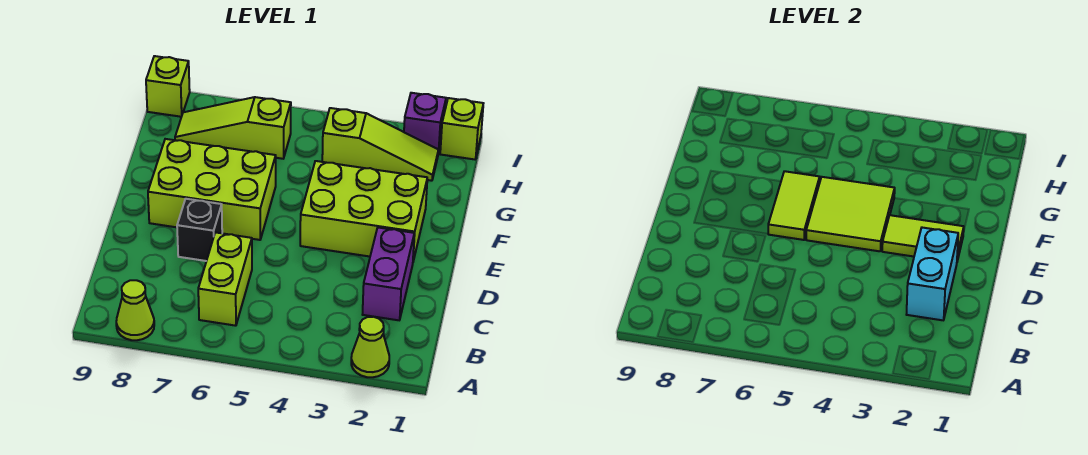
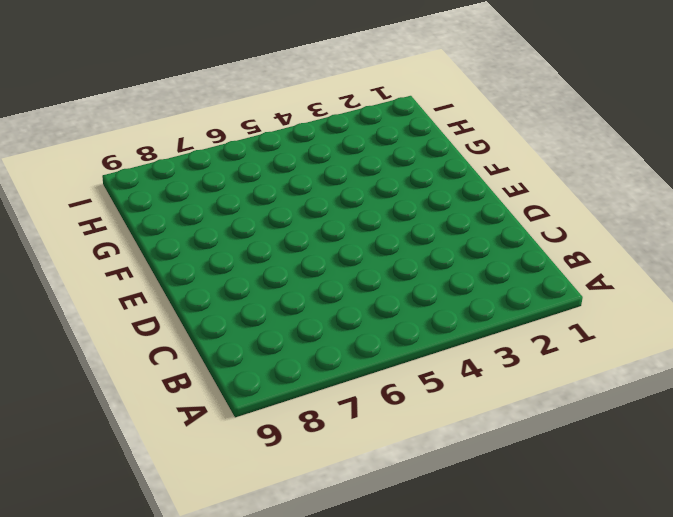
none -> lime 1x1 cone [351,317,389,377]
none -> lime 1x1 cone [116,280,154,340]
none -> lime 1x2 brick [198,232,252,326]

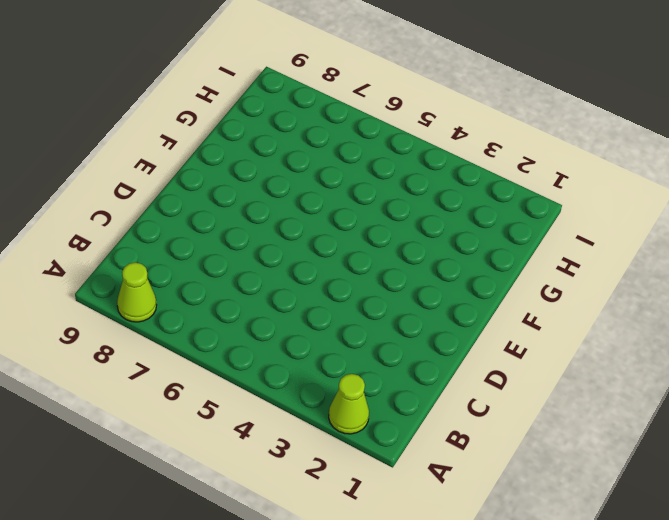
none -> lime 1x2 brick [198,232,252,326]
none -> purple 1x2 brick [362,228,414,320]
none -> black 1x1 brick [177,199,222,261]

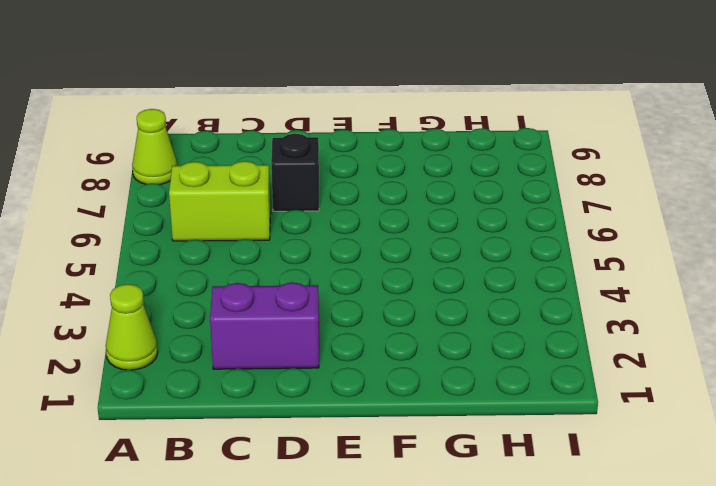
none -> lime 2x3 brick [300,161,427,261]
none -> lime 2x3 brick [148,139,276,240]
none -> lime 1x3 slope [322,108,438,181]

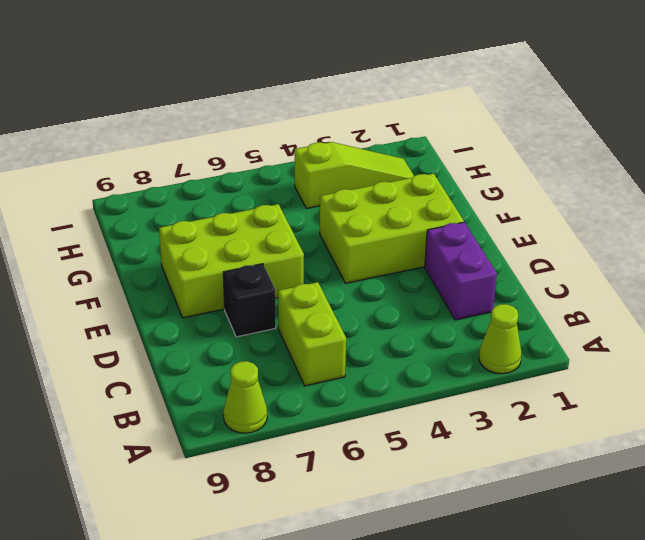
none -> lime 1x3 slope [175,97,291,159]
none -> lime 1x1 brick [440,98,483,159]
none -> purple 1x1 brick [404,93,446,153]

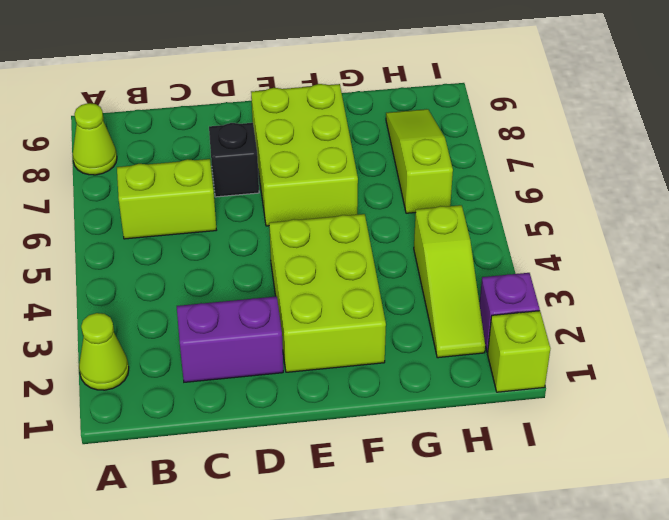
none -> lime 1x1 brick [146,56,190,117]
none -> cyan 1x2 brick [906,228,958,320]
none -> lime 1x2 tile [882,215,964,261]

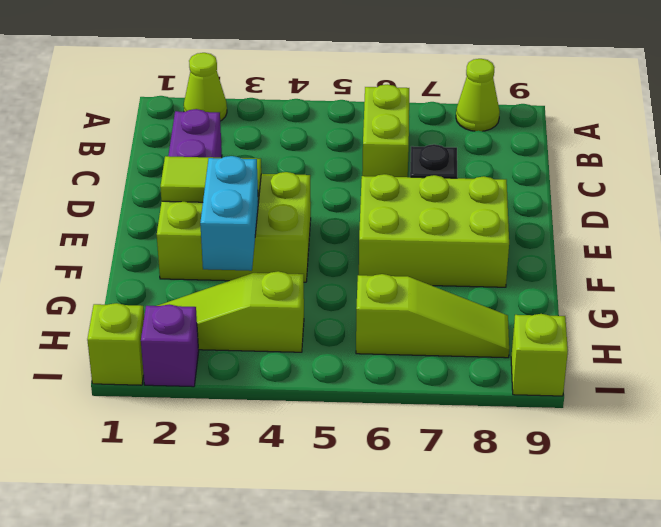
cyan 1x2 brick [200,156,258,271] -> cyan 1x2 brick moved to [906,228,958,320]
none -> lime 2x2 tile [806,177,895,251]
none -> lime 1x2 tile [768,171,820,240]

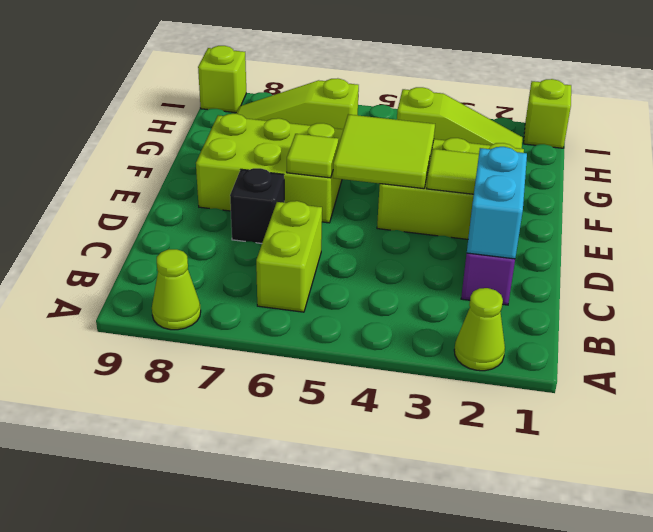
lime 1x1 tile [287,134,339,178] -> lime 1x2 tile [768,171,820,240]
none -> purple 1x1 brick [404,93,446,153]

